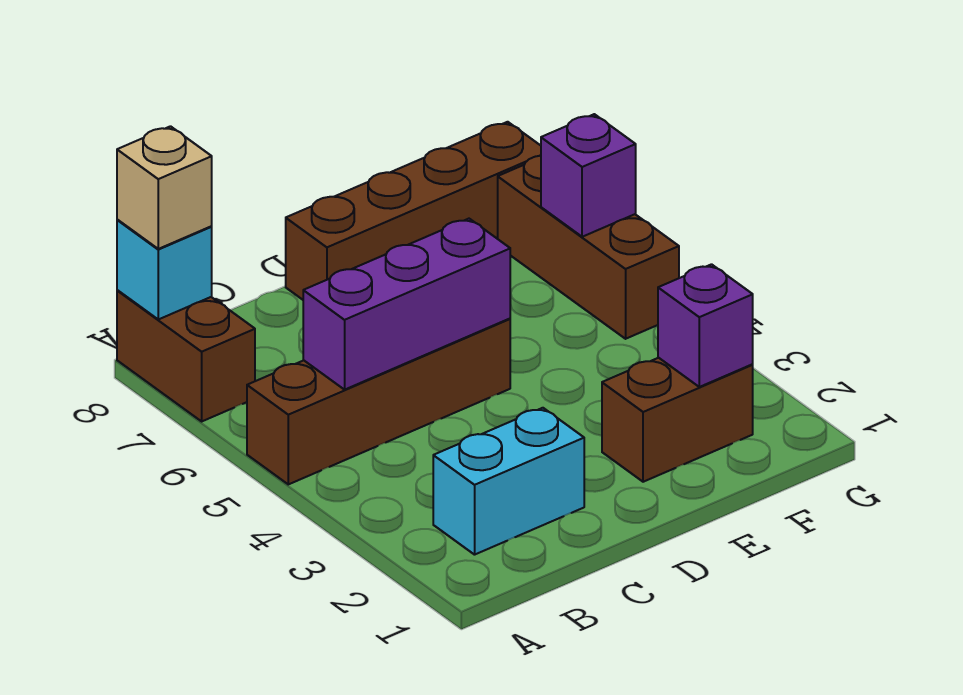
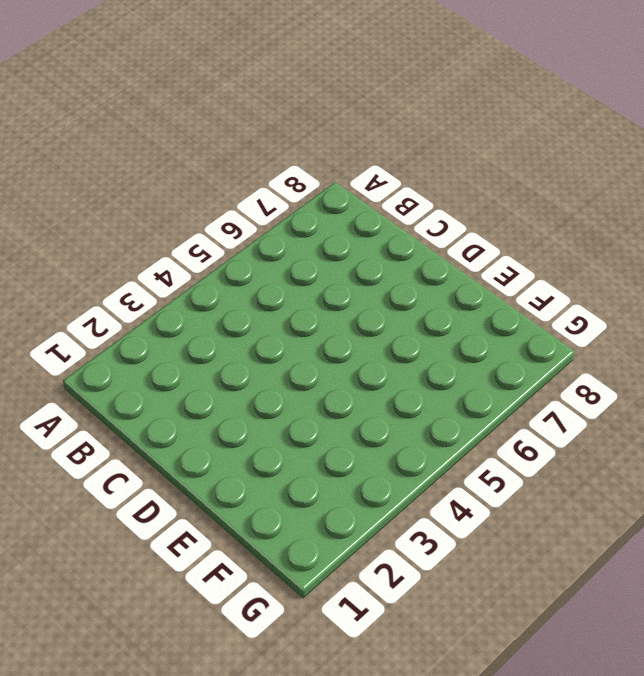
none -> brown 1x4 brick [247,319,510,484]
none -> brown 1x2 brick [117,290,255,421]

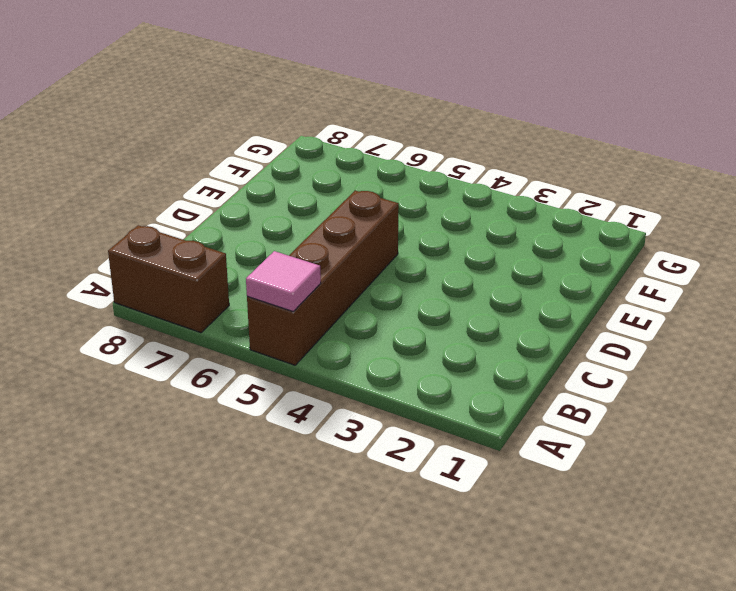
pink 1x1 tile [246,251,321,311] -> none
none -> cyan 1x2 brick [433,408,584,555]
none -> brown 1x4 brick [286,122,541,300]

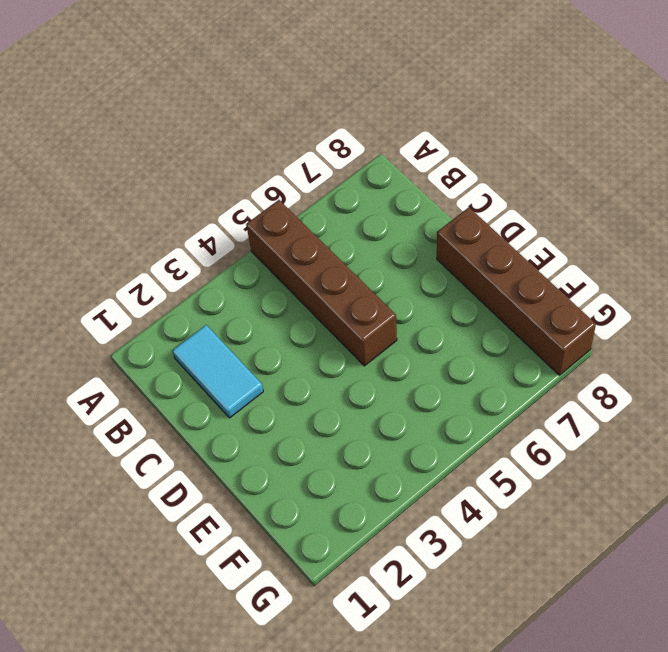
cyan 1x2 tile [172,325,263,418] -> cyan 1x2 brick [433,408,584,555]
none -> brown 1x2 brick [117,290,255,421]
none -> brown 1x2 brick [602,358,753,482]

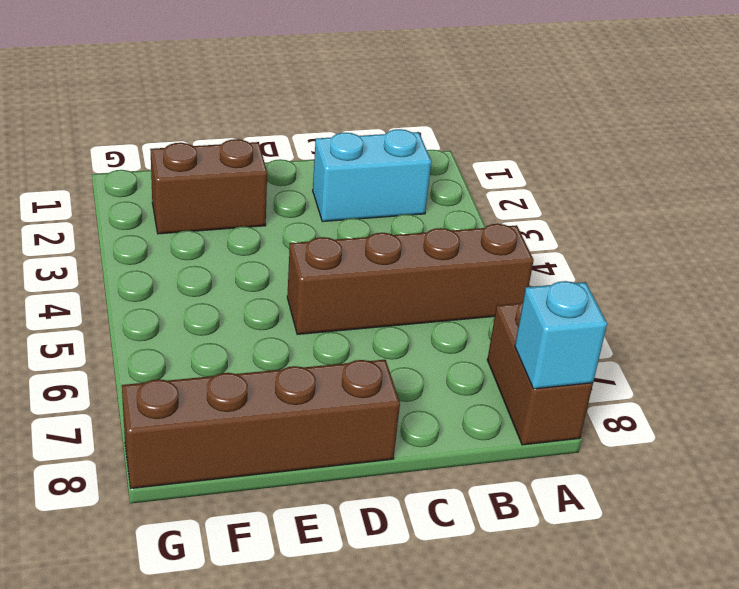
none -> brown 1x3 brick [498,156,679,339]
none -> purple 1x3 brick [303,219,510,390]

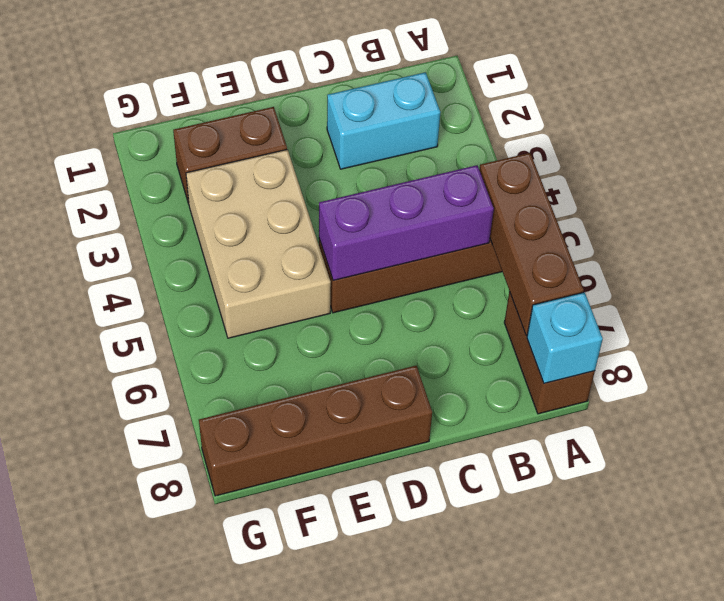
brown 1x3 brick [479,153,584,335] -> brown 1x3 brick moved to [498,156,679,339]
tan 2x3 brick [186,150,331,338] -> none
none -> purple 1x1 brick [658,264,753,387]
none -> purple 1x1 brick [541,114,636,237]

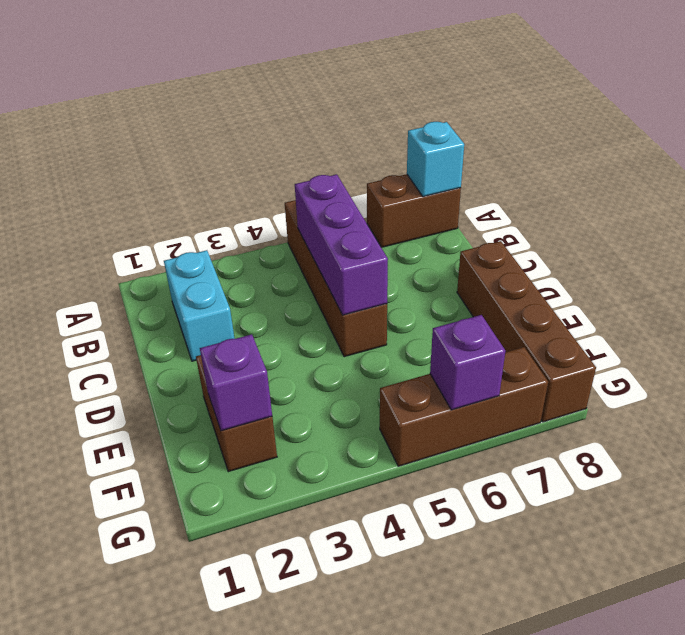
none -> tan 1x1 brick [117,126,212,249]

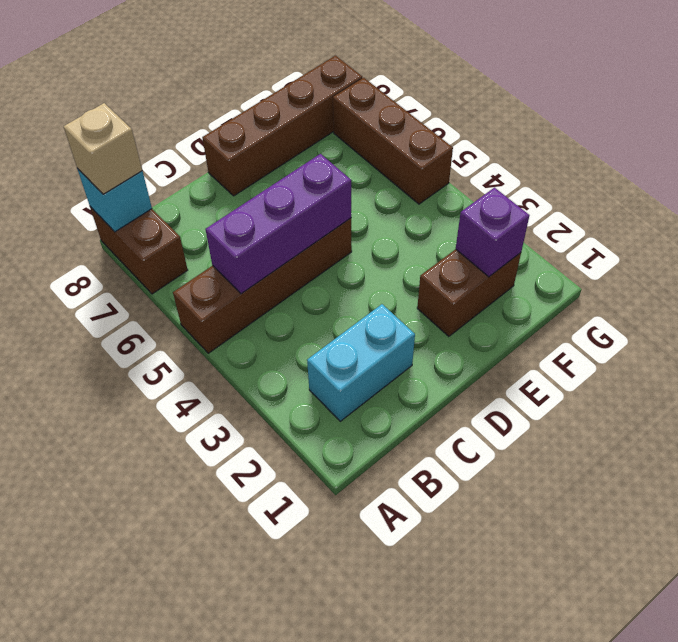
none -> purple 1x1 brick [541,114,636,237]

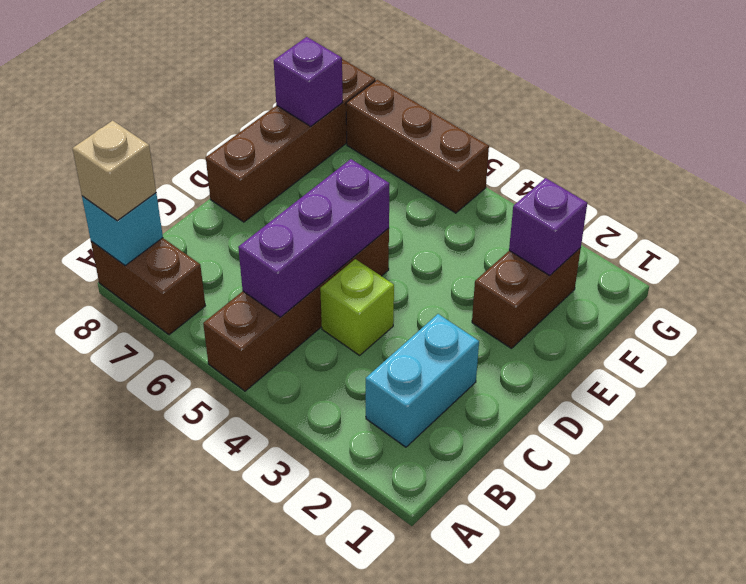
lime 1x1 brick [320,259,394,355] -> none
purple 1x1 brick [274,37,343,126] -> purple 1x1 brick moved to [541,114,636,237]

